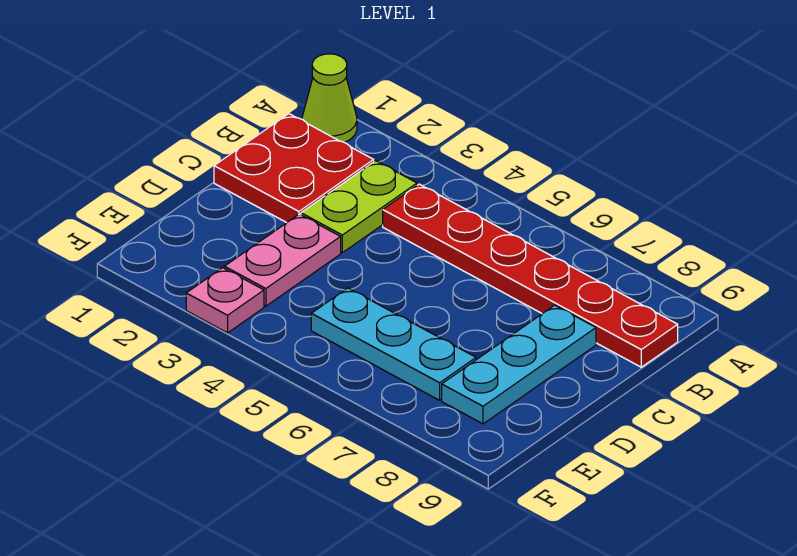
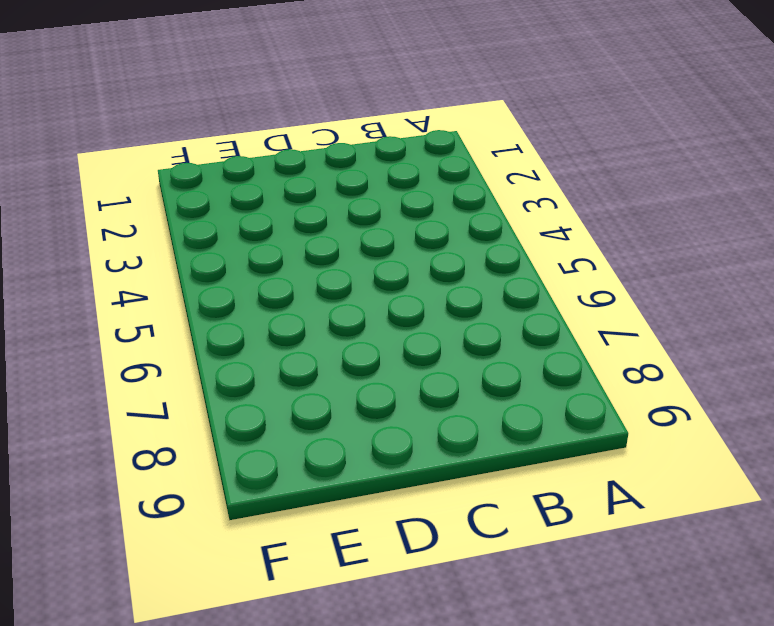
none -> lime 1x1 cone [302,54,357,143]
none -> red 2x2 plate [214,114,374,223]

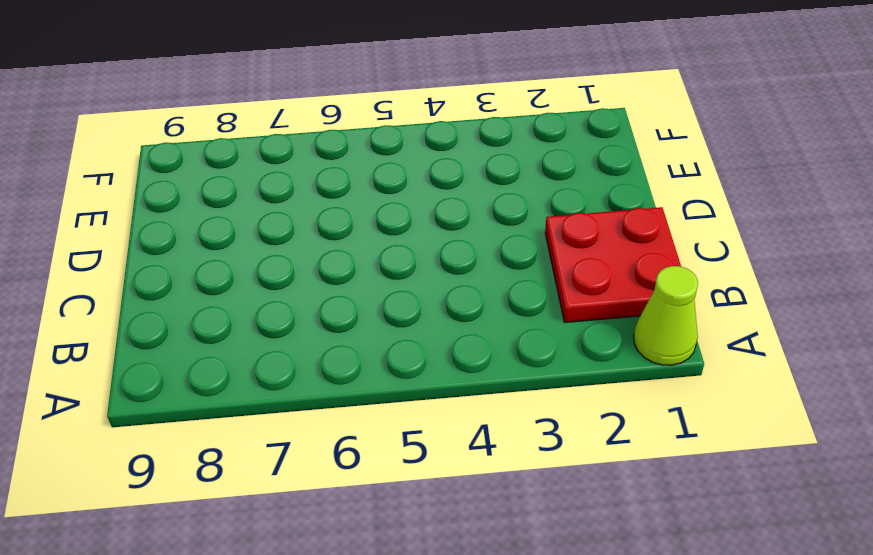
none -> lime 1x2 plate [301,161,417,253]
none -> red 1x6 plate [383,184,678,367]

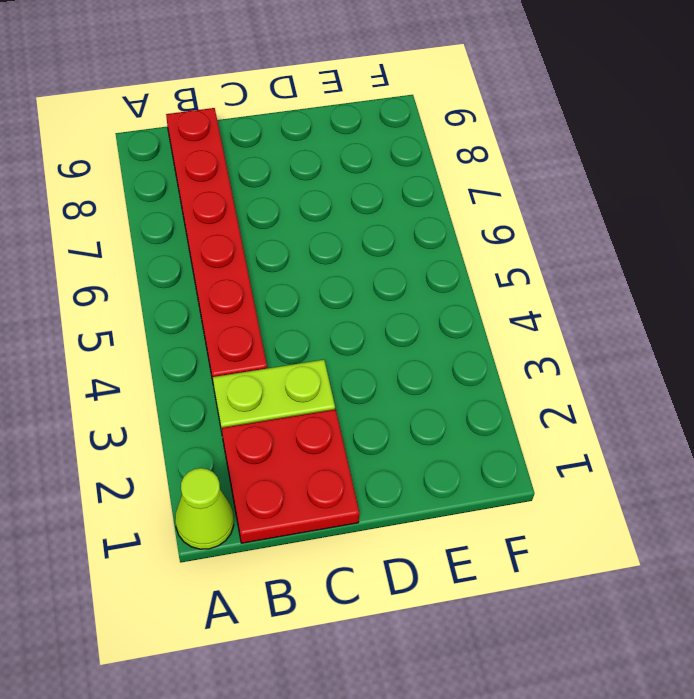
none -> cyan 1x3 plate [442,305,596,424]
none -> pink 1x2 plate [225,214,341,306]

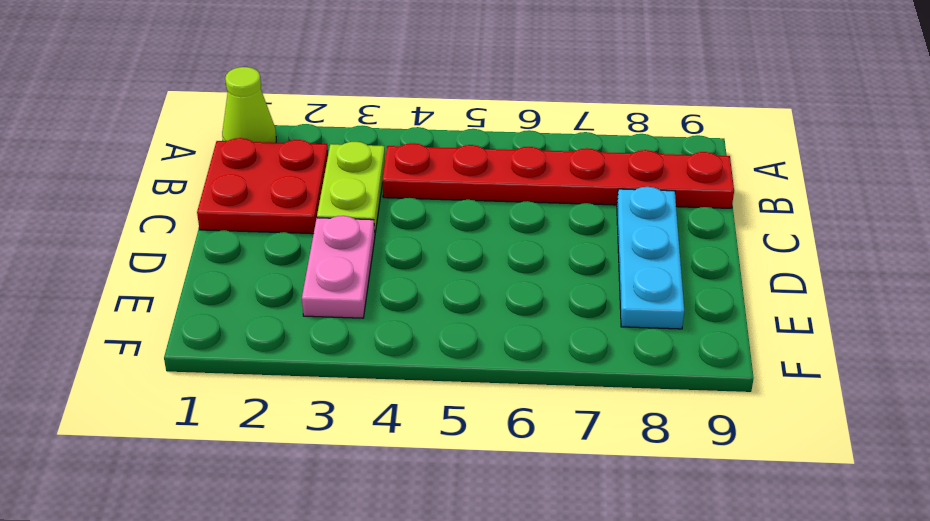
none -> cyan 1x3 plate [311,288,476,400]
none -> pink 1x1 plate [186,268,264,333]

